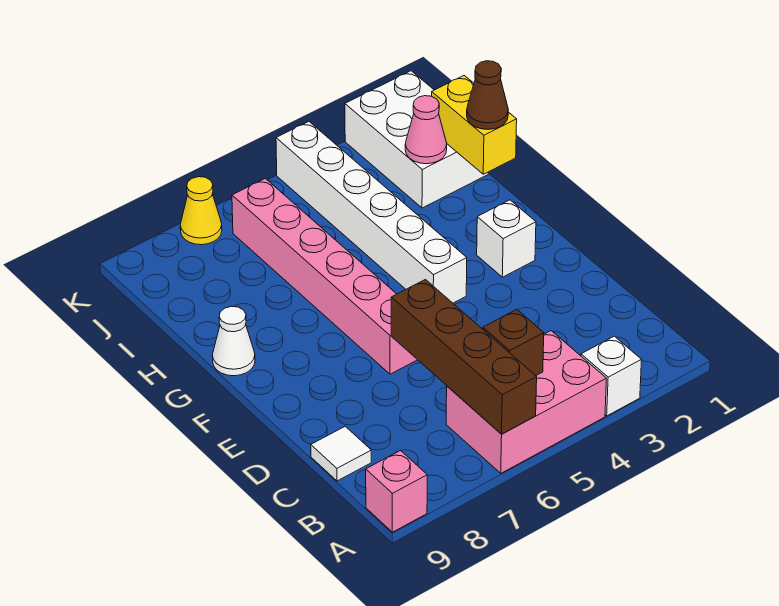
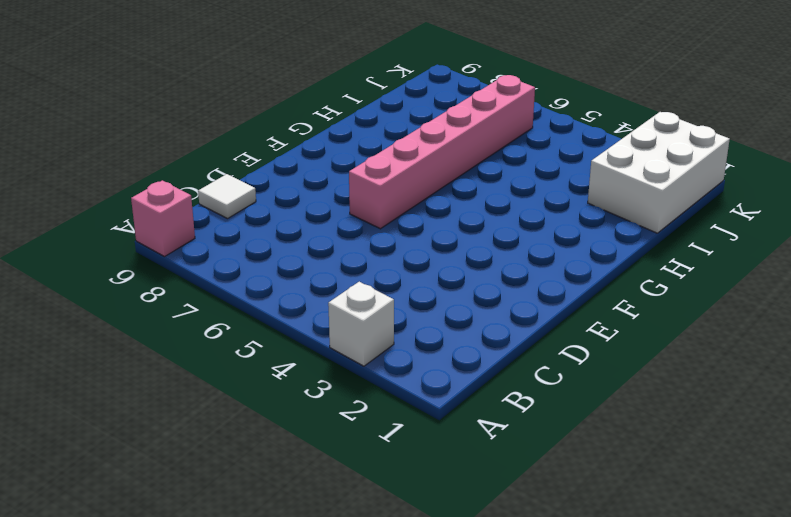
none -> pink 2x3 brick [446,331,606,473]
none -> white 1x1 brick [477,200,536,277]
none -> white 1x6 brick [276,122,467,303]

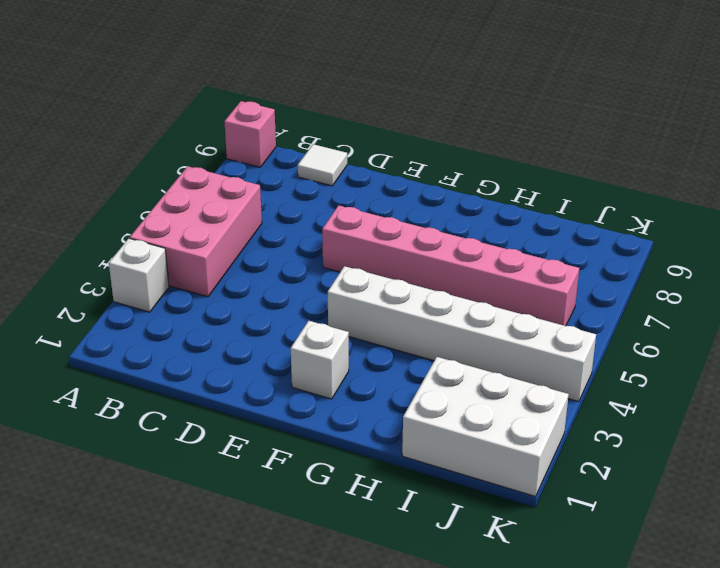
none -> white 1x1 cone [212,306,255,376]
none -> yellow 1x1 cone [180,177,222,245]
none -> brown 1x4 brick [391,280,537,434]

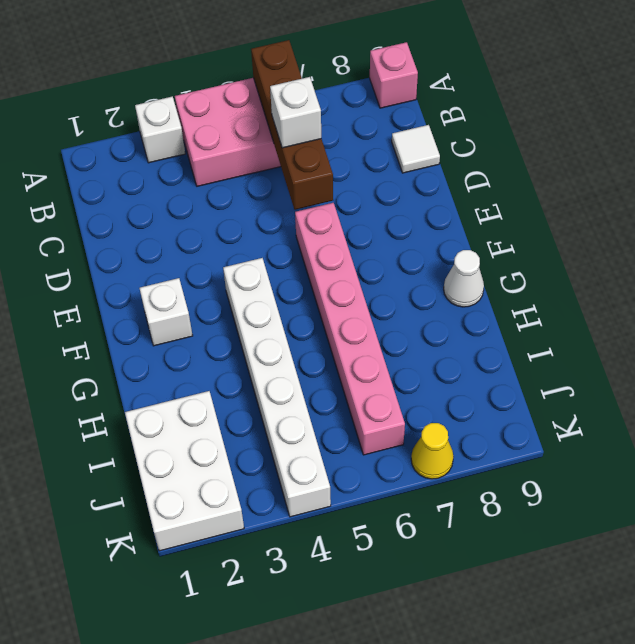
white 1x1 brick [270,77,321,148] -> none
none -> brown 1x1 brick [483,309,544,376]
none -> yellow 1x2 brick [432,76,517,174]
none -> pink 1x1 cone [405,96,447,164]

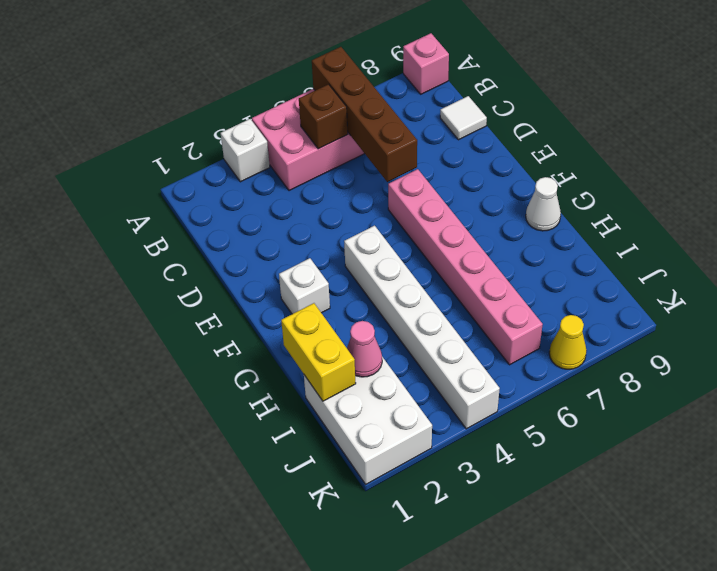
none -> brown 1x1 cone [467,61,508,130]

